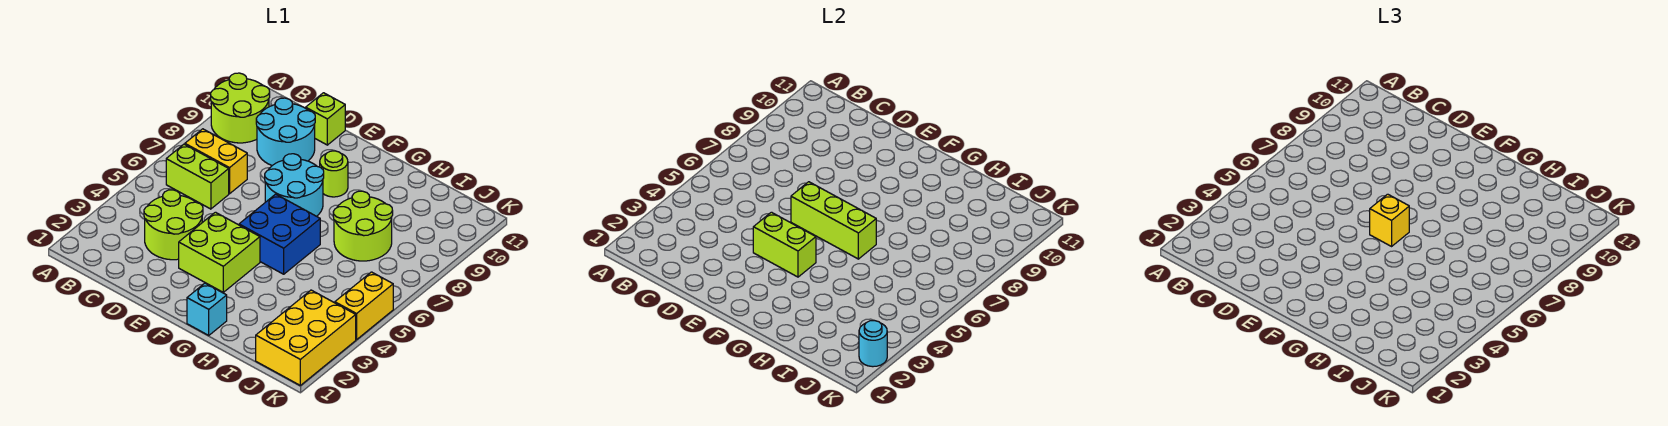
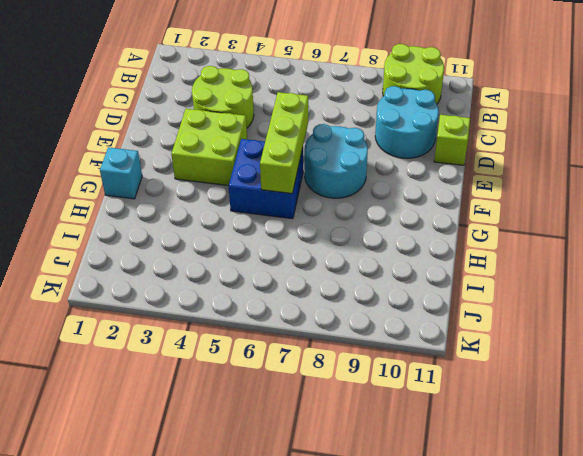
none -> lime 1x2 brick [166,144,229,209]
none -> yellow 1x2 brick [185,129,247,194]
none -> lime 1x1 round brick [320,151,348,197]

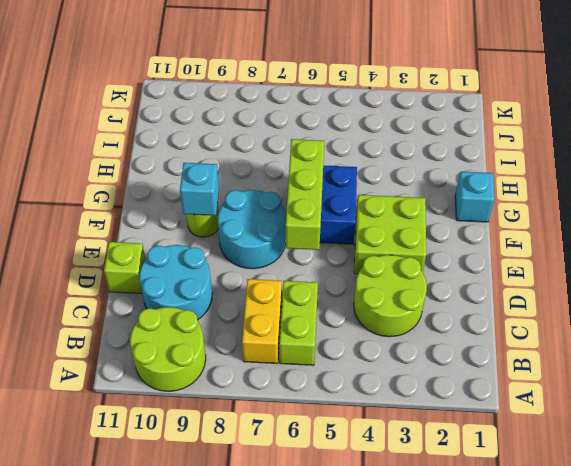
cyan 1x1 brick [180,163,219,215] -> none
none -> lime 2x2 round brick [333,191,393,261]
none -> yellow 2x3 brick [256,290,356,385]
none -> yellow 1x2 brick [335,272,393,340]

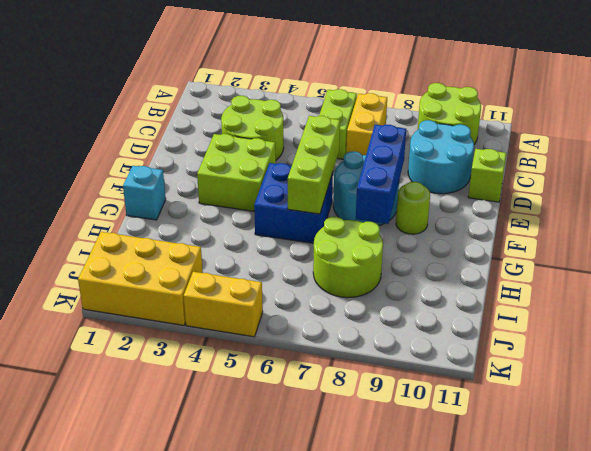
blue 1x3 brick [356,125,406,224] -> none
none -> lime 1x2 brick [753,212,816,277]
none -> cyan 1x1 round brick [859,321,887,367]
none -> yellow 1x1 brick [1370,194,1409,246]

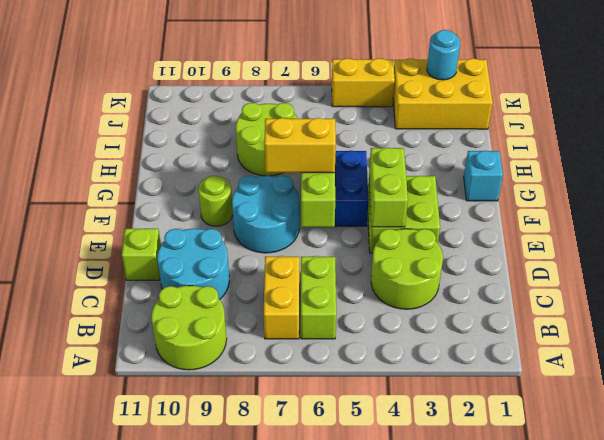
yellow 1x2 brick [264,118,336,173] -> yellow 1x1 brick [1370,194,1409,246]

